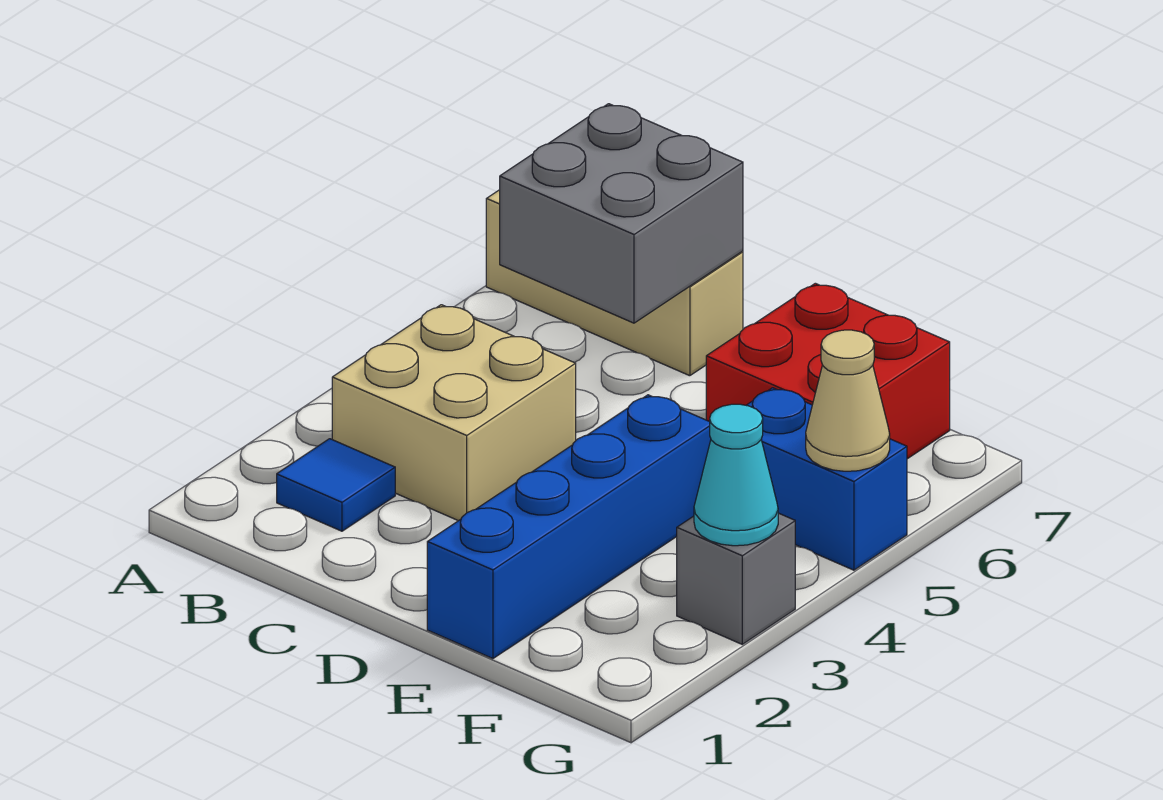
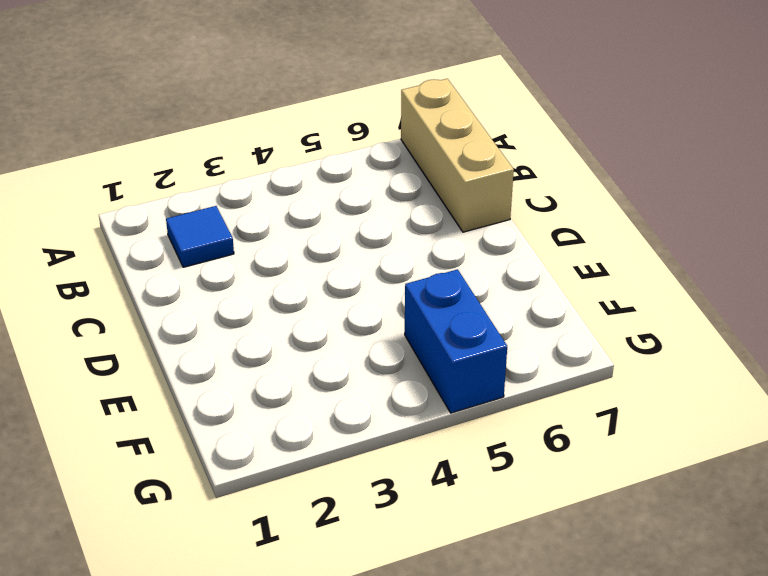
none -> tan 2x2 brick [332,305,576,521]
none -> blue 1x4 brick [427,395,711,659]

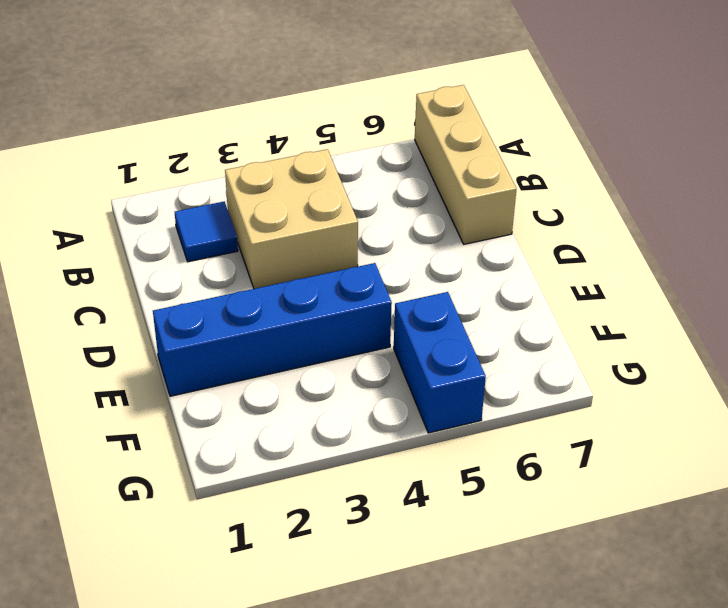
none -> red 2x2 brick [706,283,950,459]
none -> grey 1x1 brick [677,513,795,644]

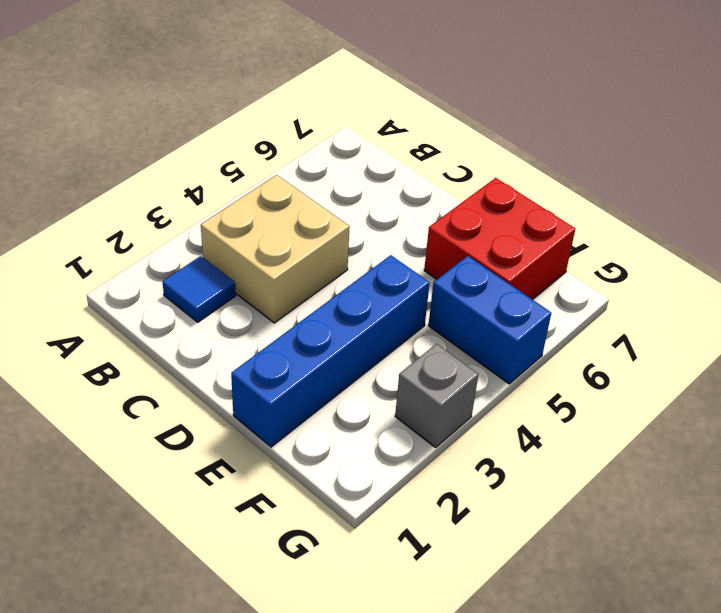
none -> tan 1x3 brick [486,190,743,376]
none -> grey 2x2 brick [500,104,743,323]

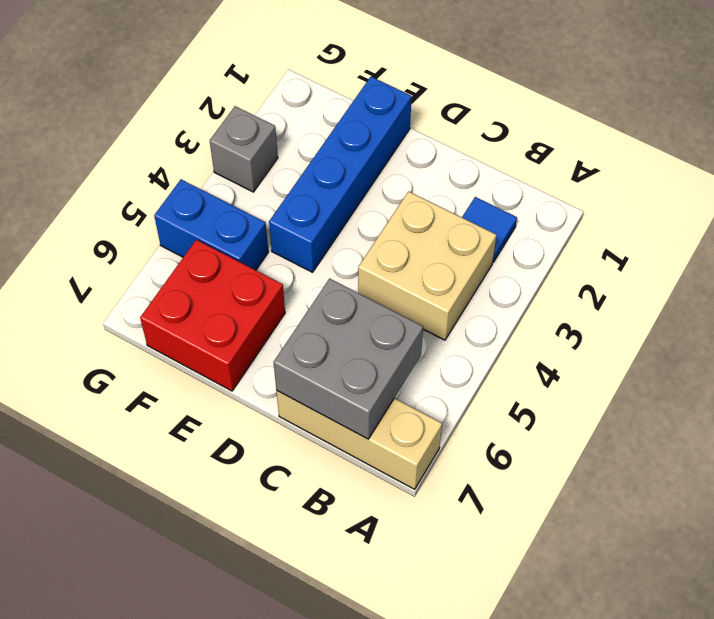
none -> cyan 1x1 cone [694,404,778,546]
none -> tan 1x1 cone [806,330,890,471]

